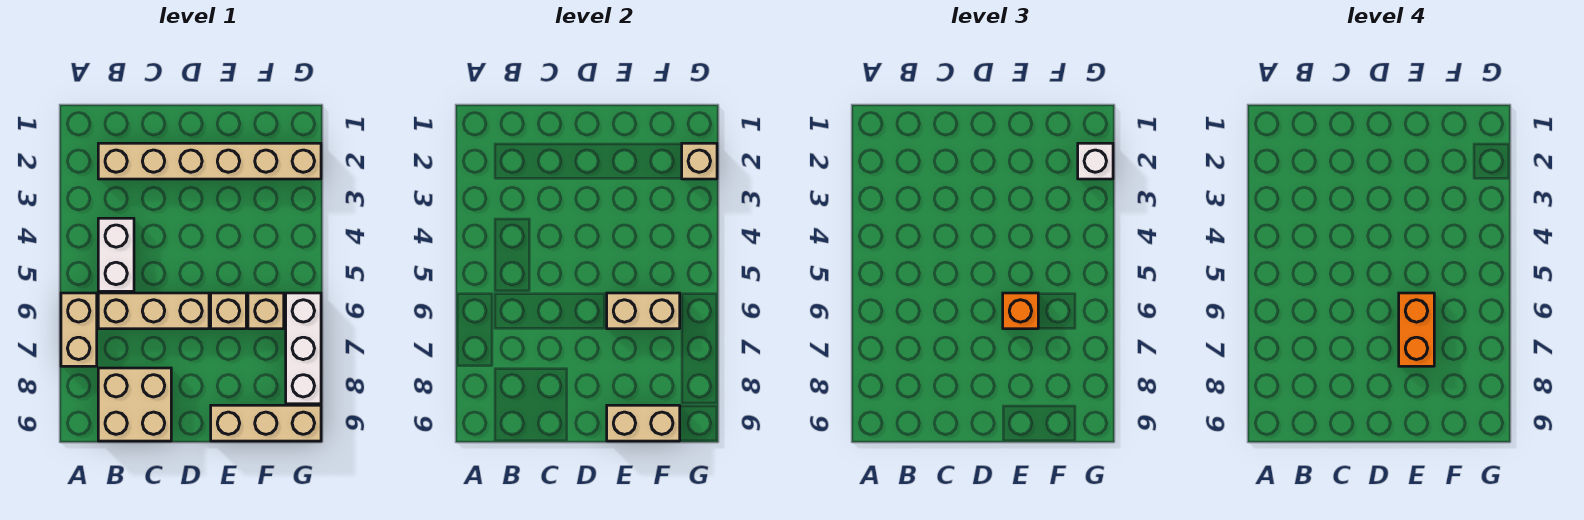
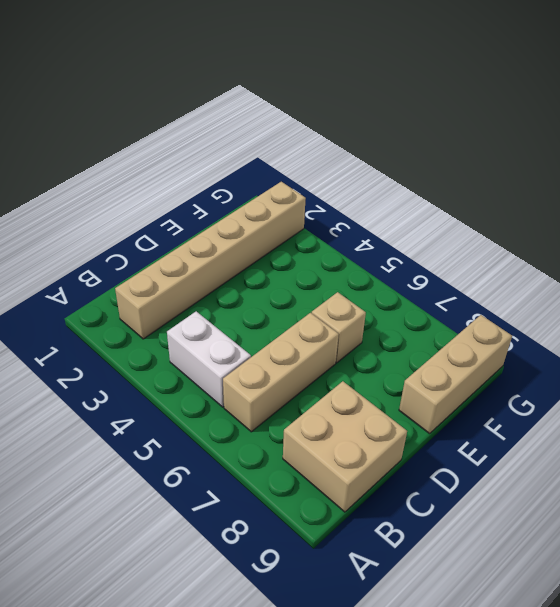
none -> tan 1x2 brick [61,293,97,366]
none -> tan 1x1 brick [248,293,284,329]
none -> white 1x3 brick [286,293,321,404]

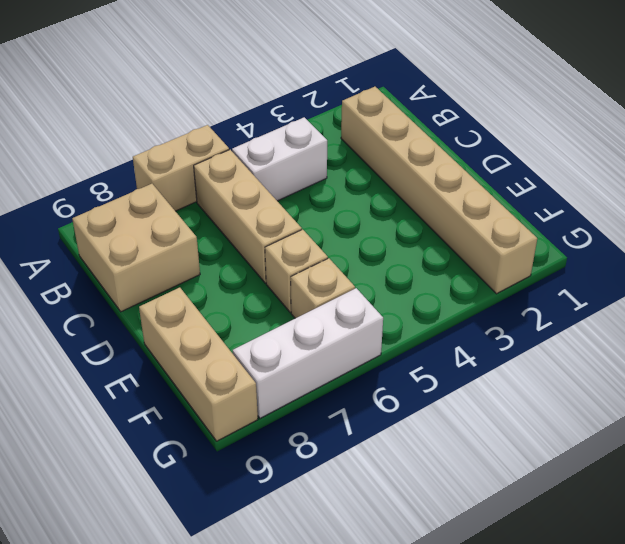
none -> tan 1x2 brick [607,293,680,329]
none -> tan 1x2 brick [607,405,680,441]
none -> tan 1x1 brick [682,143,717,179]

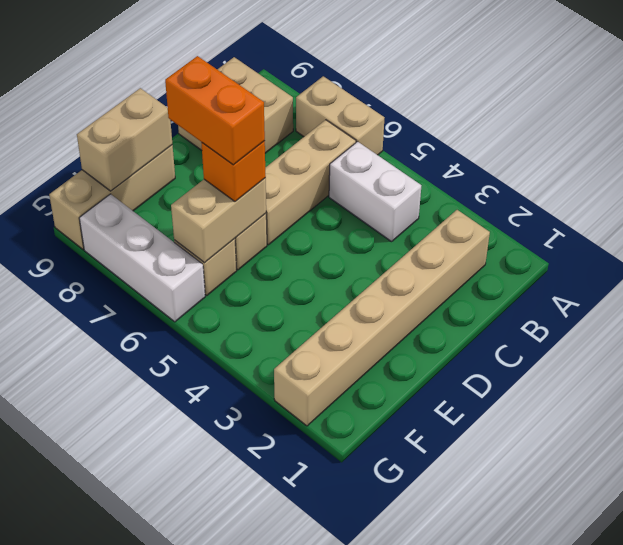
none -> tan 1x1 brick [682,143,717,179]
none -> white 1x1 brick [1078,143,1113,179]

